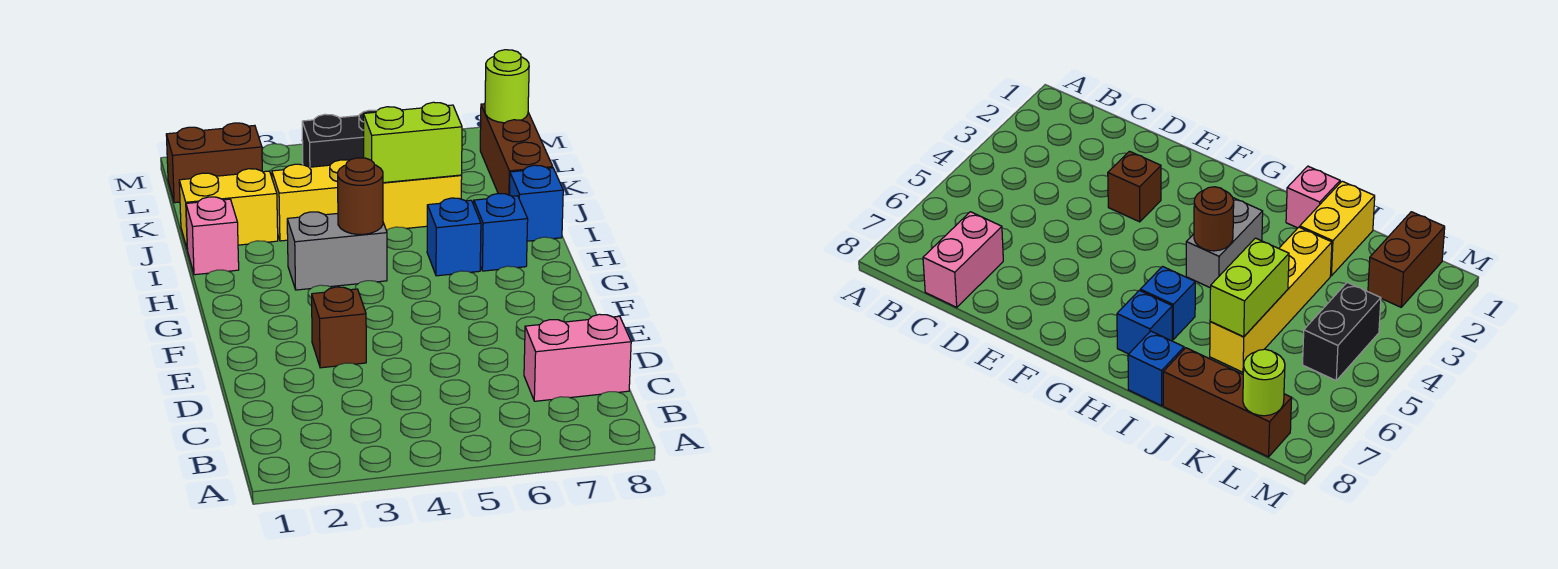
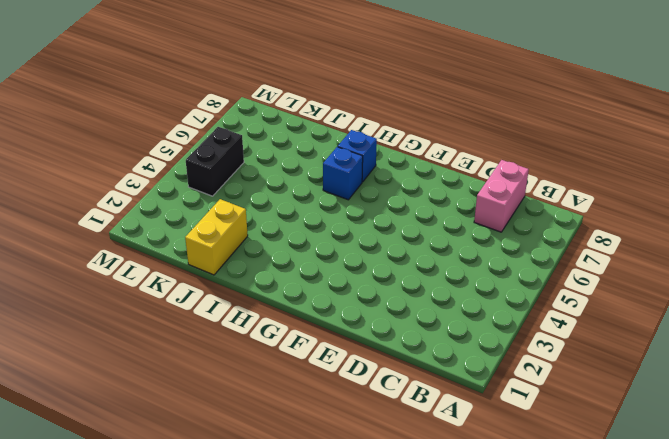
none -> brown 1x1 brick [312,287,366,368]
none -> grey 1x2 brick [287,212,387,290]
none -> pink 1x1 brick [186,197,239,275]

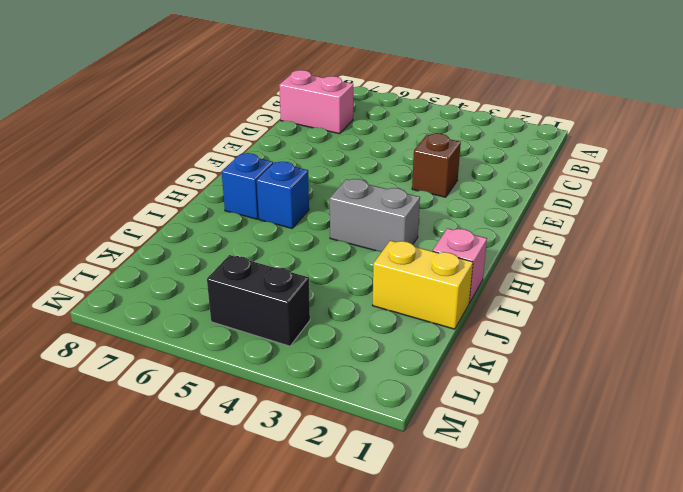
none -> blue 1x1 brick [509,165,563,241]
none -> yellow 1x4 brick [272,160,462,241]
none -> brown 1x3 brick [480,104,553,195]

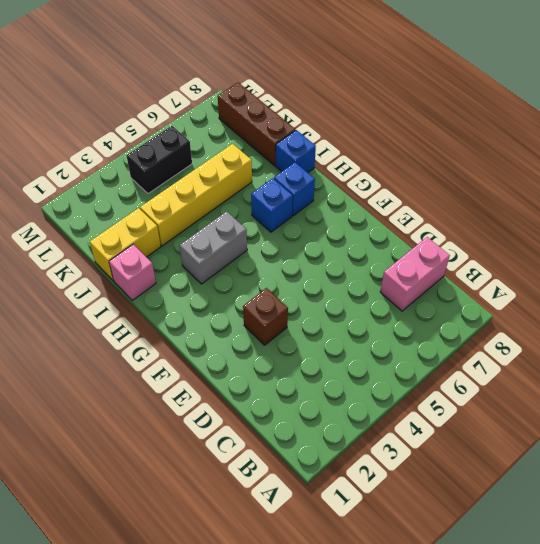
none -> brown 1x2 brick [166,123,262,203]
none -> brown 1x1 round brick [338,158,383,234]
none -> lime 1x2 brick [363,102,462,183]

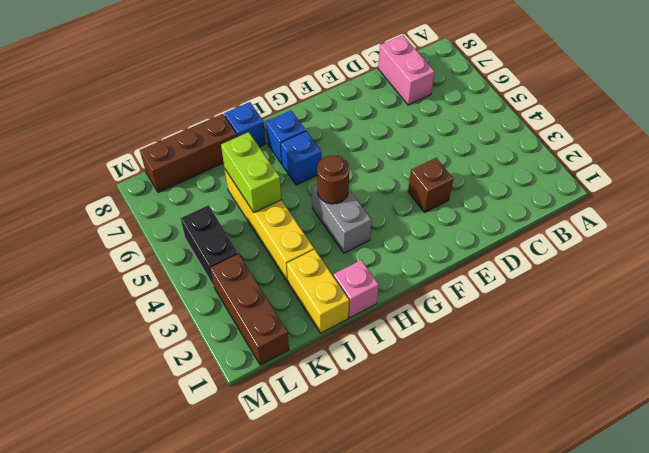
brown 1x3 brick [210,254,289,365] -> brown 1x2 brick [166,123,262,203]
none -> lime 1x1 round brick [485,50,529,123]

